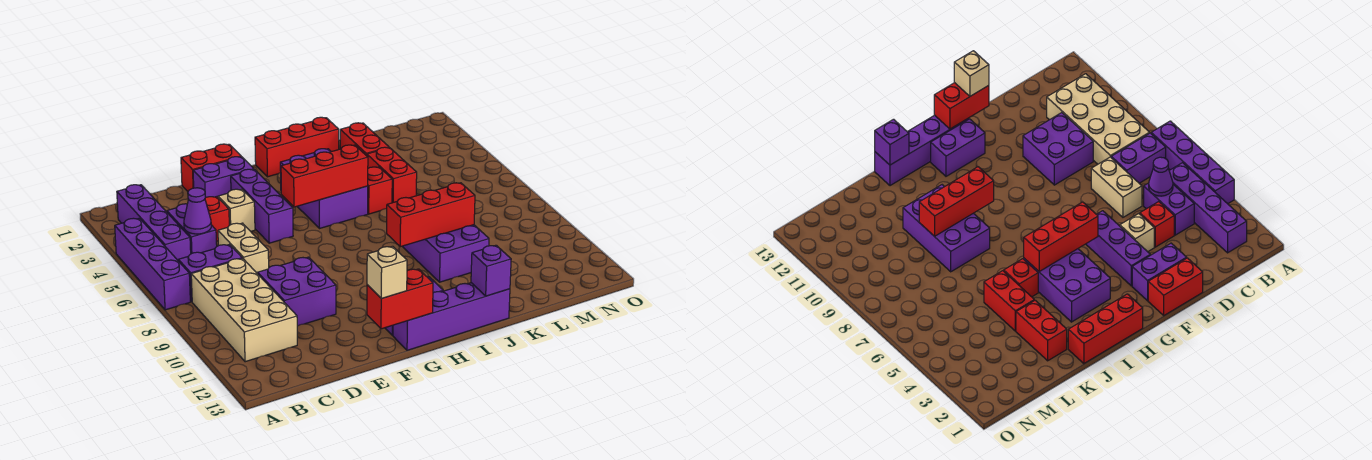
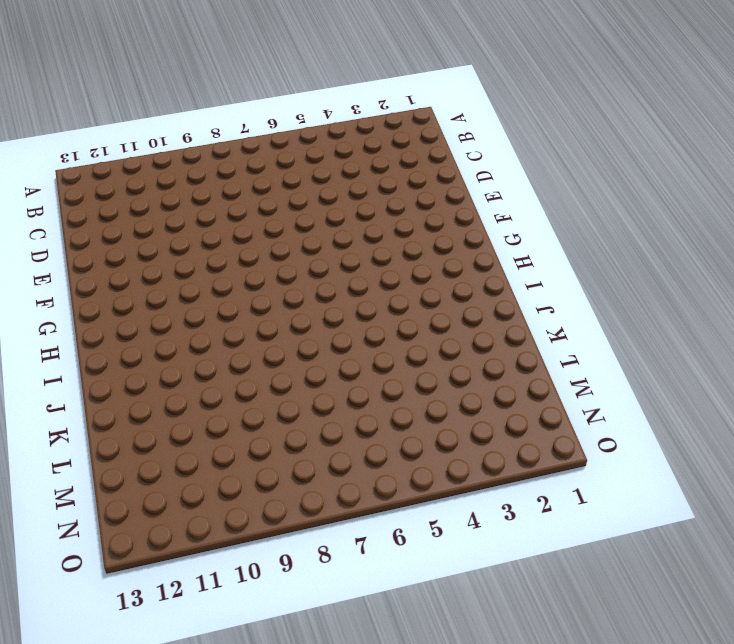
none -> purple 1x4 brick [115,218,190,310]
none -> purple 1x4 brick [117,185,191,260]
none -> purple 1x2 brick [178,245,242,302]

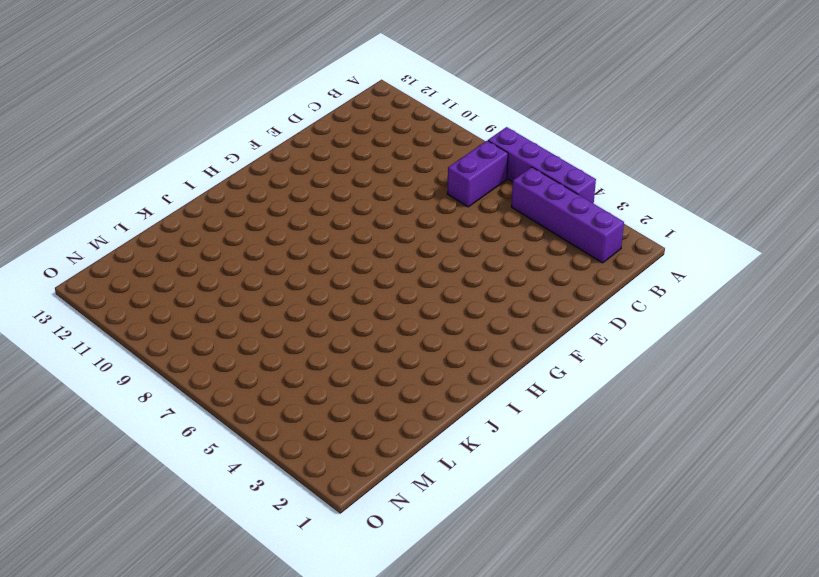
none -> tan 2x4 brick [191,258,297,362]
none -> purple 1x2 brick [167,204,217,254]
none -> red 1x1 brick [205,197,229,241]

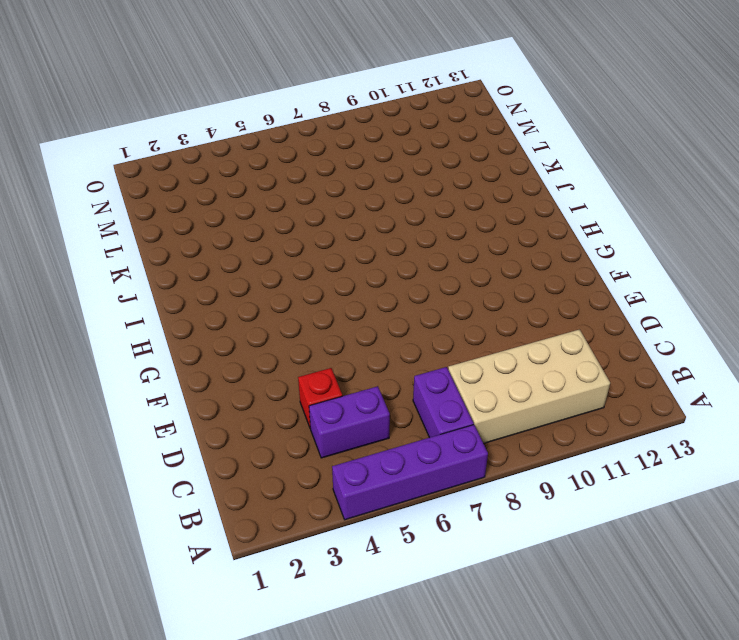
none -> purple 1x4 brick [117,185,191,260]
none -> tan 1x2 brick [218,223,269,274]
none -> purple 2x2 brick [258,257,336,326]

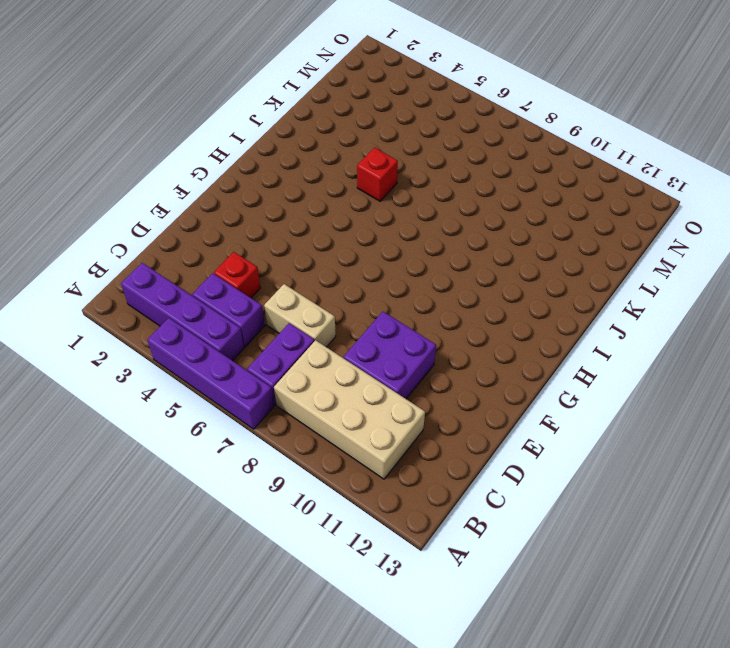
none -> red 1x2 brick [181,144,241,191]
none -> purple 1x2 brick [193,157,254,198]
none -> tan 1x1 brick [218,189,255,231]

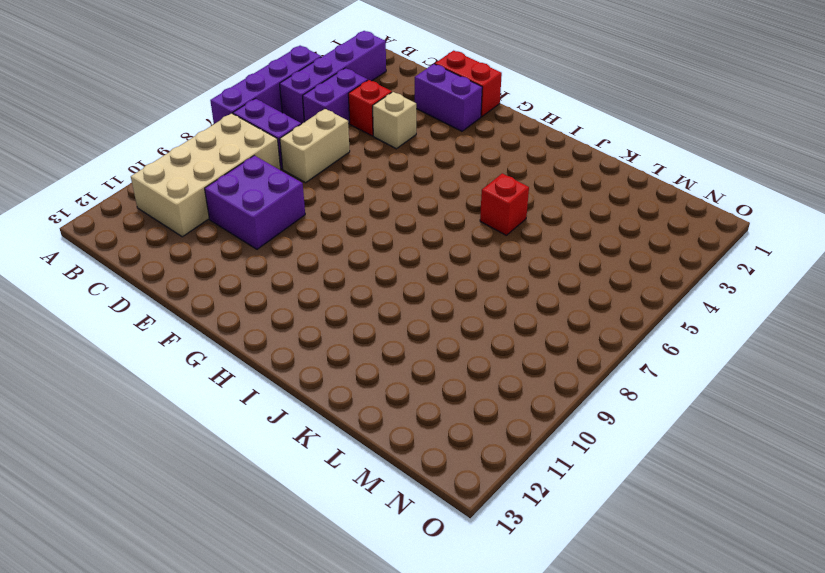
none -> purple 1x3 brick [231,169,293,243]
none -> purple 1x2 brick [931,119,985,176]
none -> purple 1x4 brick [393,283,510,350]

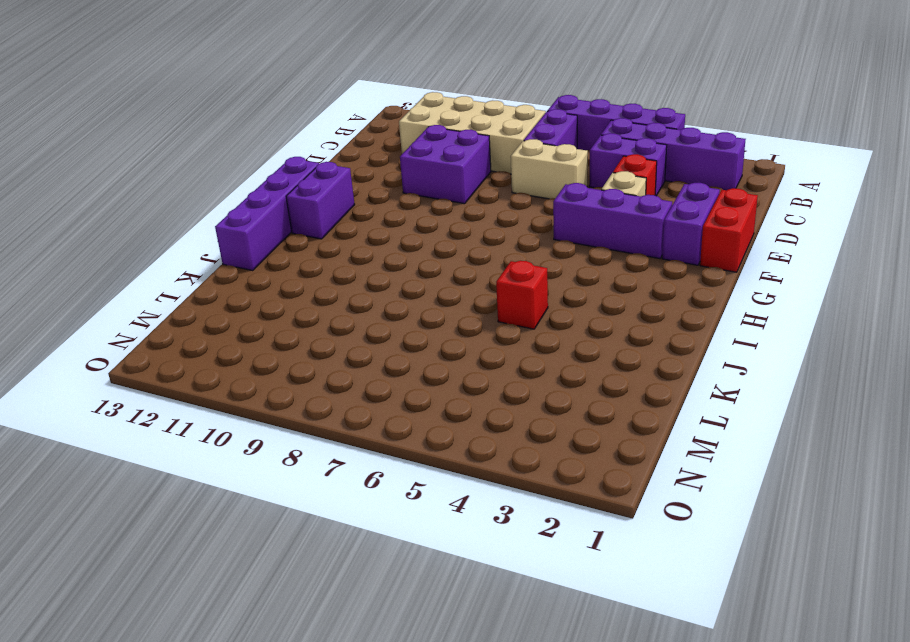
none -> red 1x3 brick [255,117,339,177]
none -> purple 2x3 brick [280,149,368,229]
none -> purple 2x3 brick [402,225,489,282]

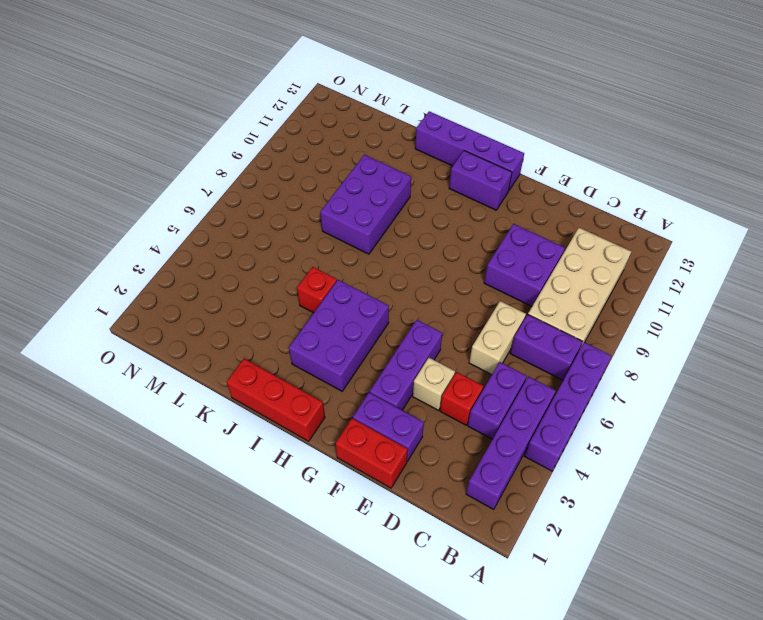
none -> red 1x2 brick [340,123,389,156]
none -> red 1x2 brick [367,147,417,203]
none -> purple 1x1 cone [184,188,211,234]

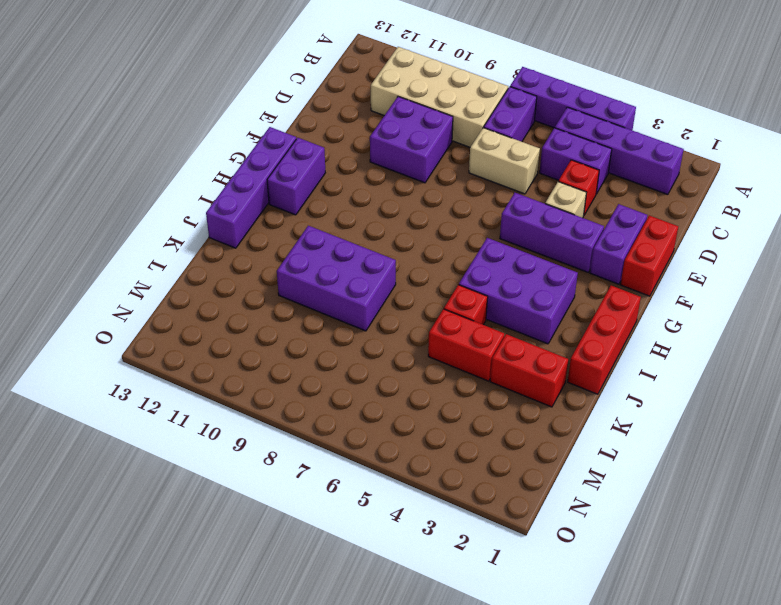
none -> purple 1x1 cone [184,188,211,234]
none -> red 1x2 brick [367,269,433,329]
none -> red 1x3 brick [281,145,368,207]

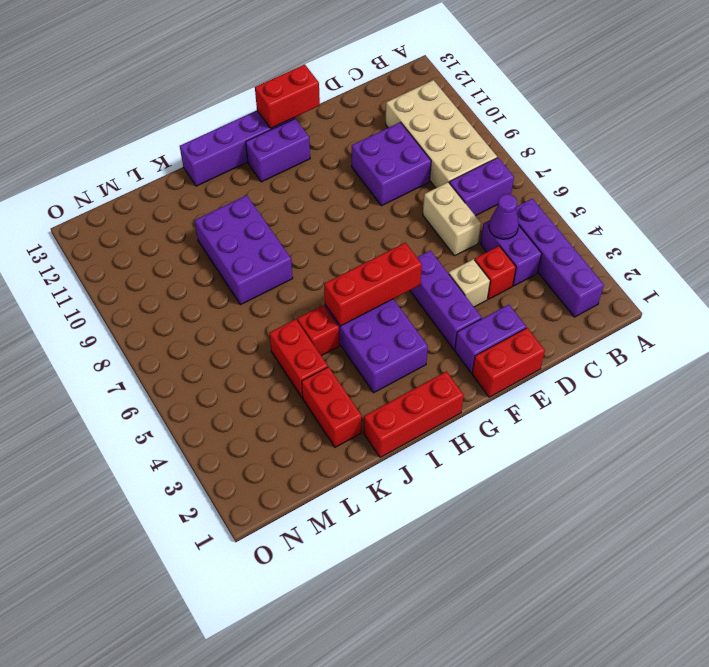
none -> purple 1x4 brick [115,218,190,310]
none -> red 1x3 brick [387,183,475,247]
none -> purple 1x1 brick [471,245,511,296]

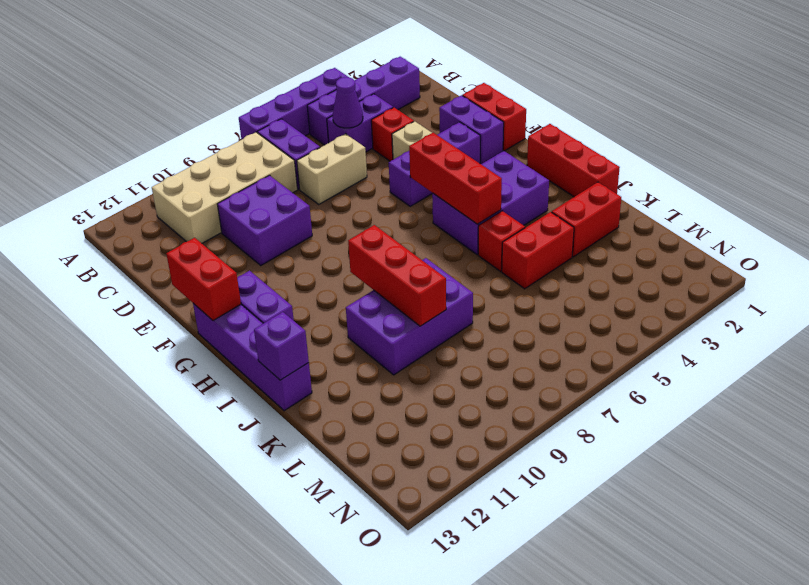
none -> tan 1x1 brick [367,246,407,299]

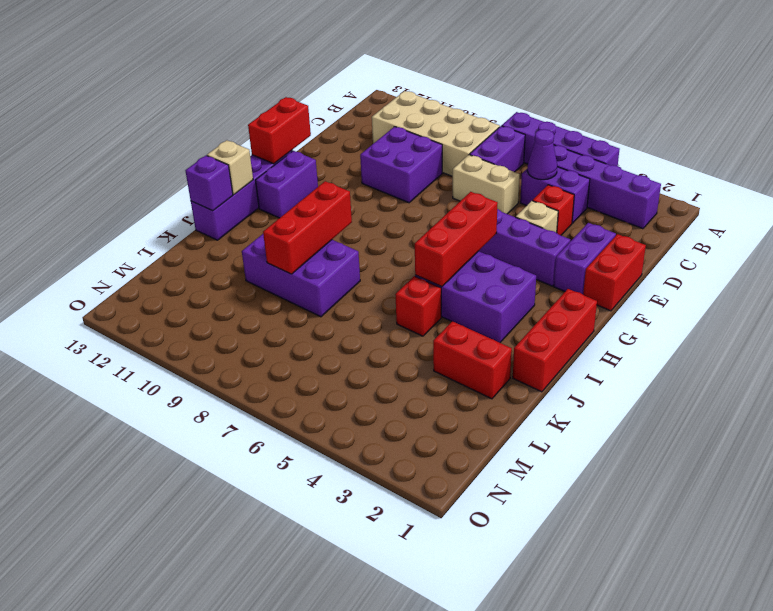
tan 1x1 brick [207,140,253,195] -> tan 1x1 brick moved to [367,246,407,299]
none -> red 1x2 brick [367,147,417,203]

